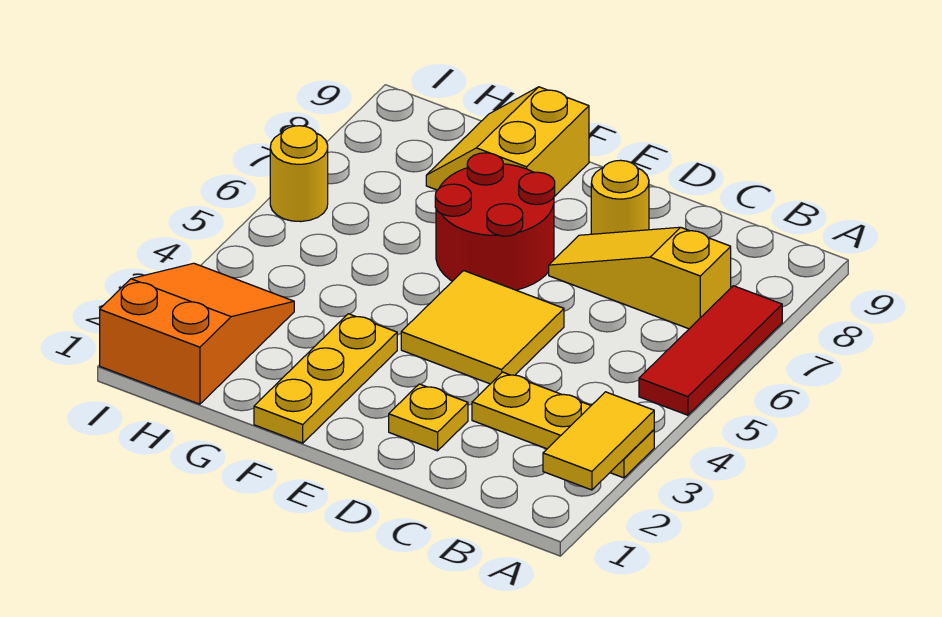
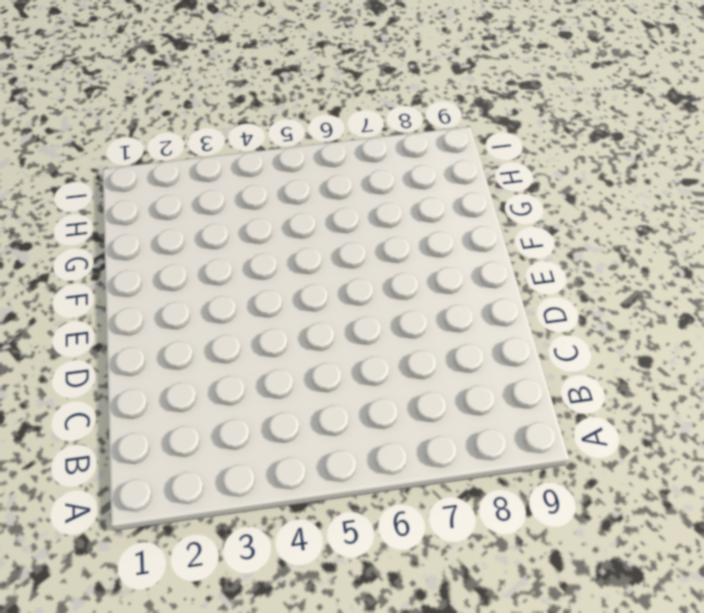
none -> yellow 1x3 plate [472,372,654,478]
none -> red 1x3 tile [639,286,782,415]
none -> yellow 1x3 slope [549,227,731,329]

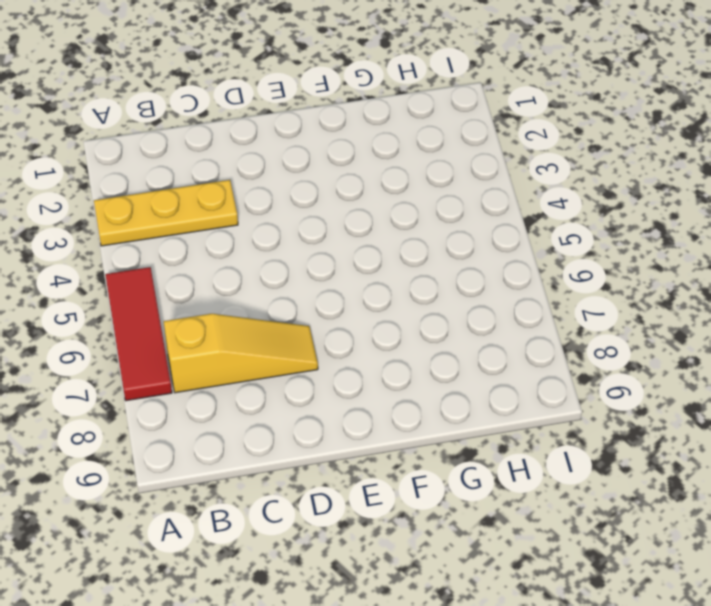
none -> yellow 1x1 plate [389,384,468,451]
none -> yellow 2x2 tile [401,271,564,384]
none -> yellow 1x1 round brick [591,160,649,234]

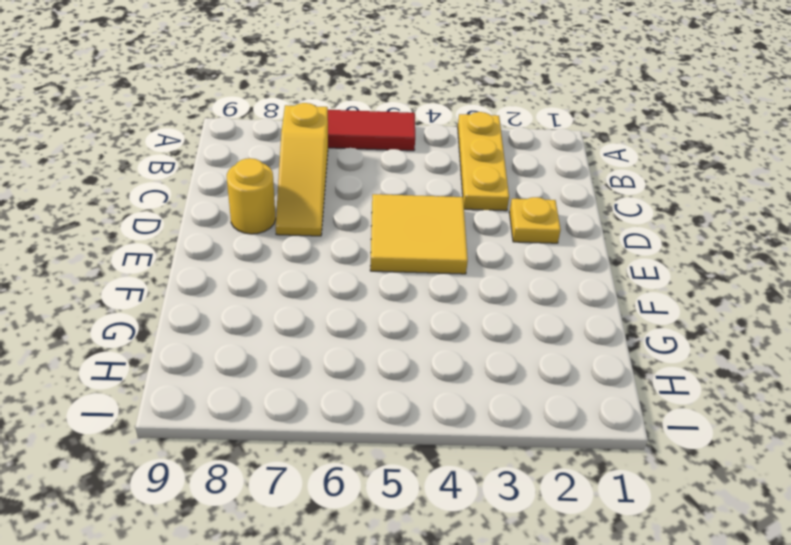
none -> red 2x2 round brick [435,153,555,290]
none -> yellow 1x3 plate [254,314,397,443]
none -> yellow 2x2 slope [426,87,589,197]

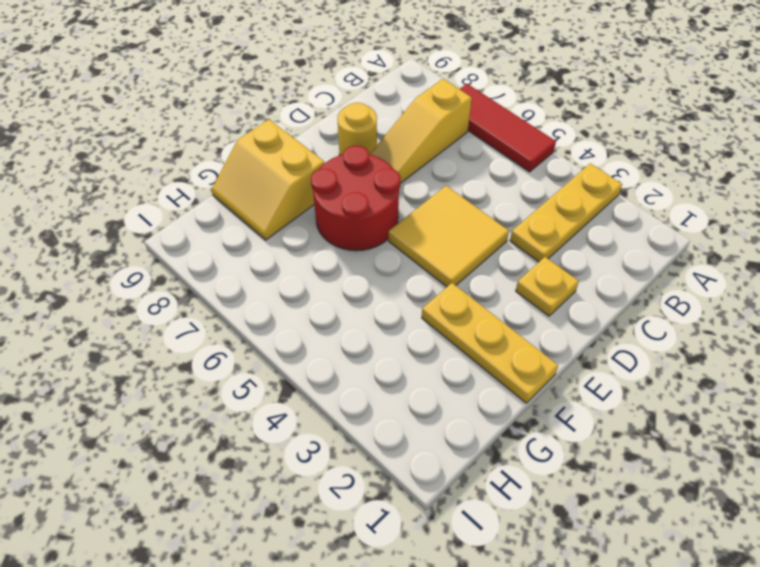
none -> orange 2x3 slope [100,263,294,404]
none -> yellow 1x1 round brick [270,126,328,222]
none -> yellow 1x2 tile [543,392,654,490]

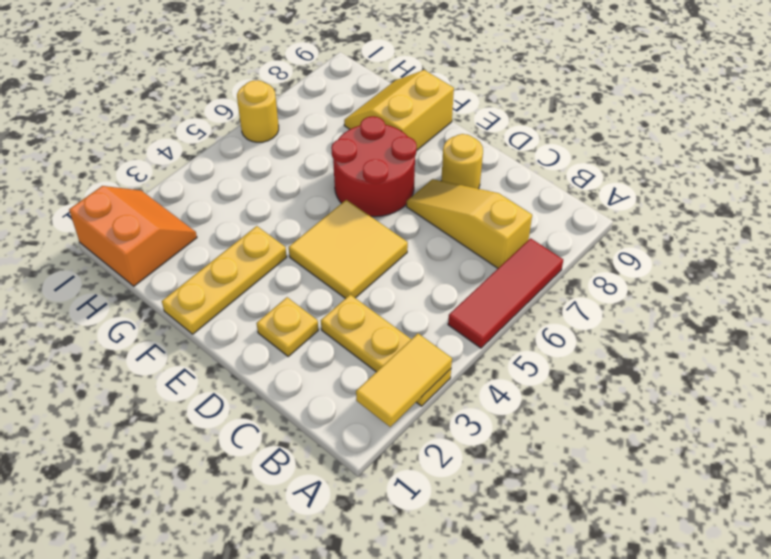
orange 2x2 slope [69,186,197,286] -> orange 2x3 slope [100,263,294,404]

